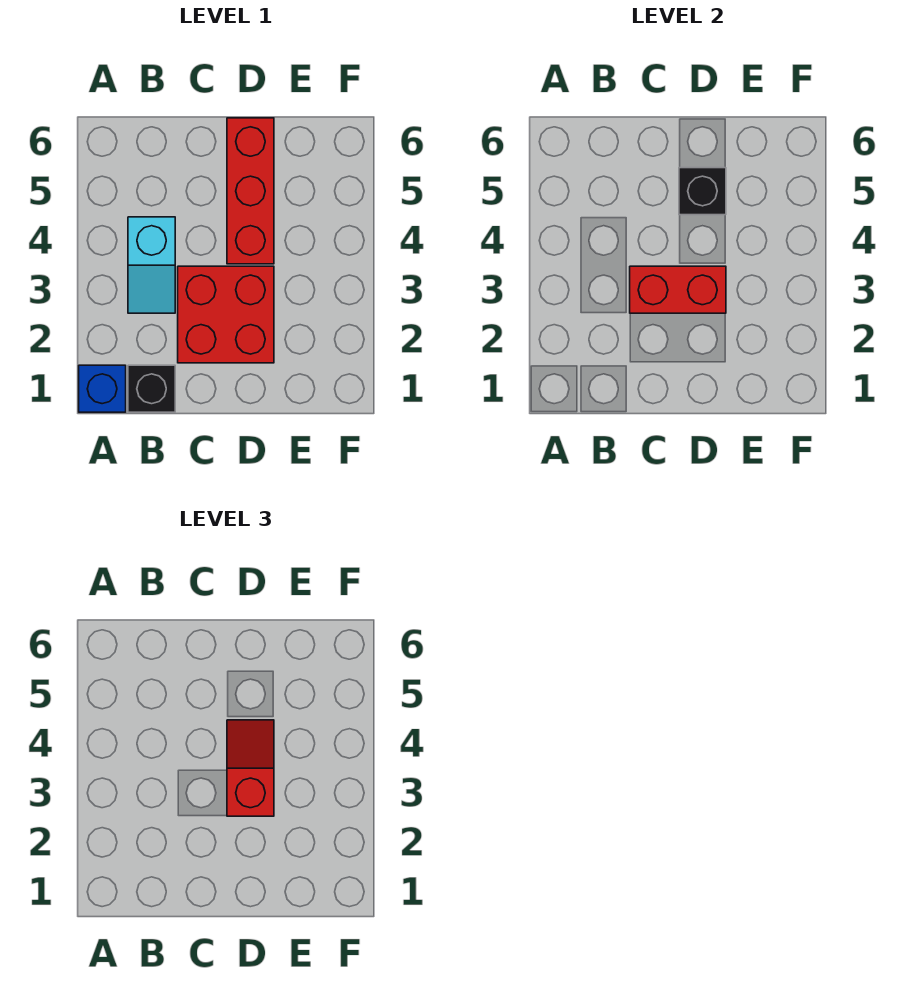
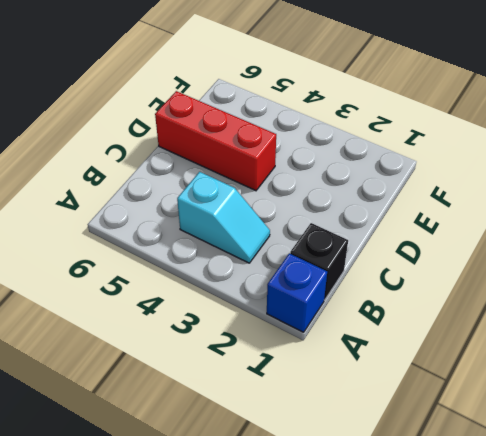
none -> red 2x2 brick [178,266,274,363]
none -> red 1x2 brick [630,266,726,313]

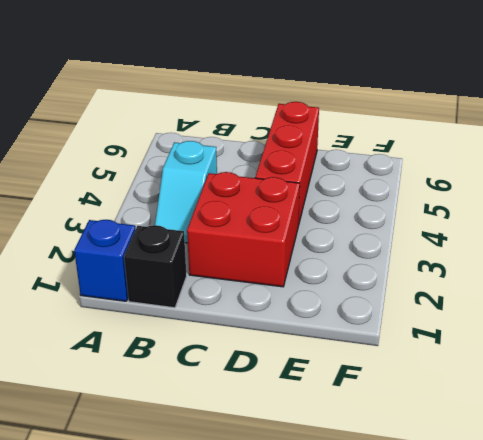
none -> red 1x2 brick [630,266,726,313]
none -> black 1x1 brick [679,168,726,215]

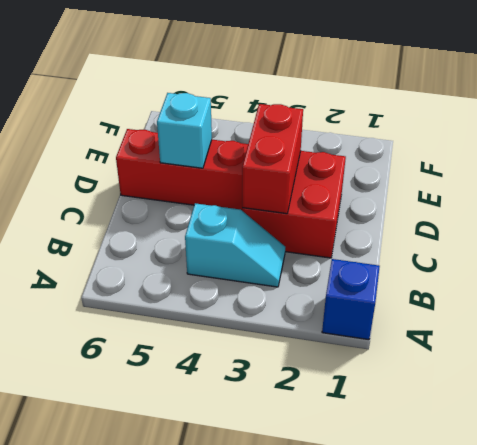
cyan 1x1 brick [157,93,212,168] -> black 1x1 brick [679,168,726,215]
none -> black 1x1 brick [128,365,175,412]
none -> red 1x2 slope [227,720,274,816]

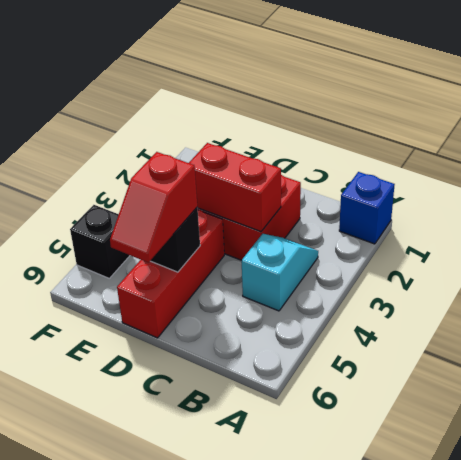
red 1x2 slope [110,152,197,263] -> red 1x2 slope moved to [227,720,274,816]
black 1x1 brick [70,205,130,278] -> black 1x1 brick moved to [128,365,175,412]

